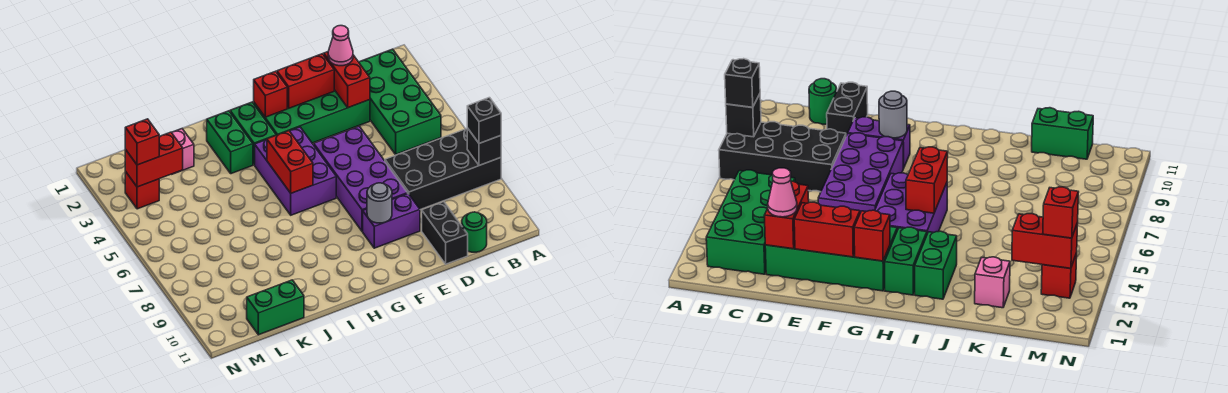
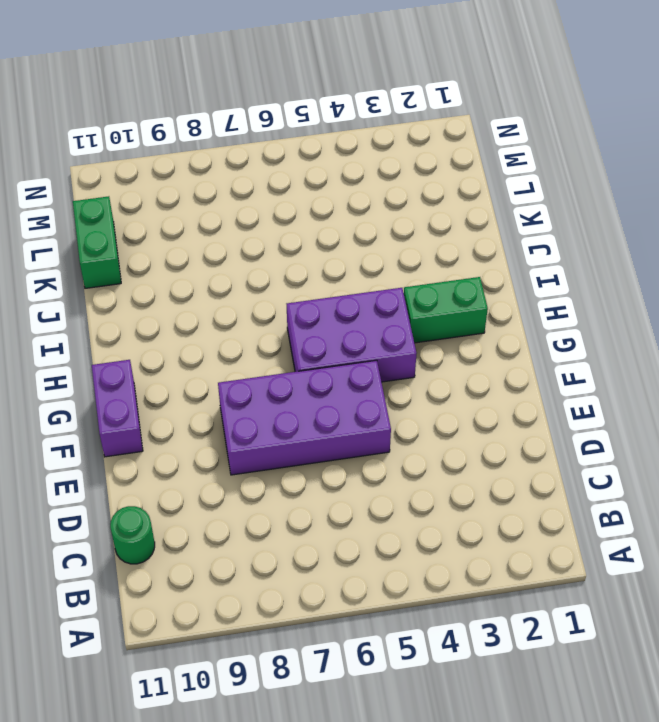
purple 1x2 brick [92,360,143,457] -> purple 1x2 brick moved to [363,194,420,248]
none -> black 2x4 brick [385,129,501,210]
none -> green 2x4 brick [359,49,441,154]
none -> green 2x4 brick [254,90,370,143]

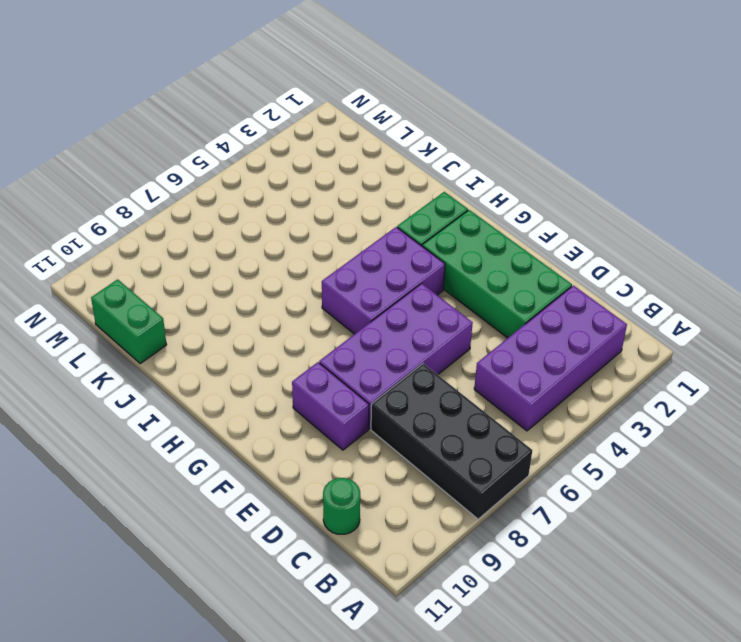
purple 2x4 brick [474,285,627,431] -> green 2x4 brick [359,49,441,154]
none -> black 1x2 brick [422,202,468,264]
none -> green 1x2 brick [207,111,253,174]
none -> pink 1x1 brick [172,129,194,174]

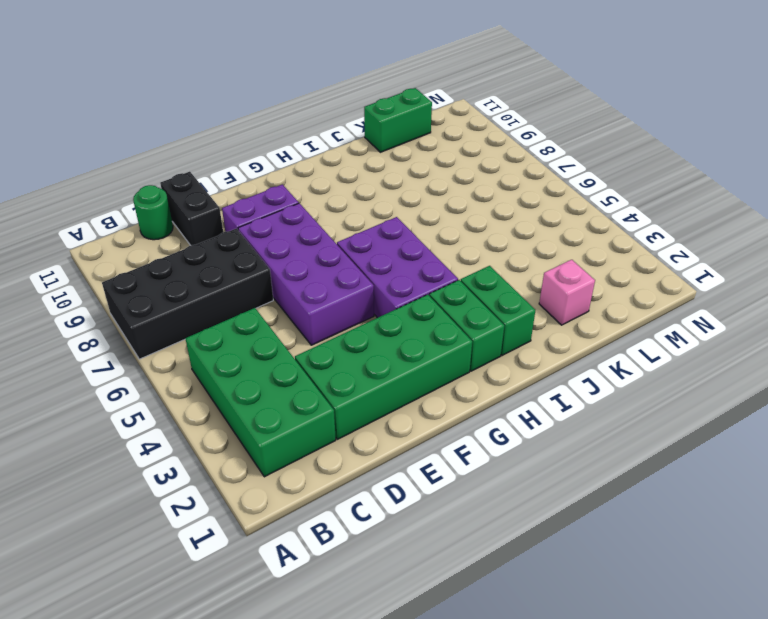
none -> red 1x1 brick [125,172,159,209]
none -> black 1x1 brick [467,128,501,165]
none -> red 1x2 brick [324,52,370,108]

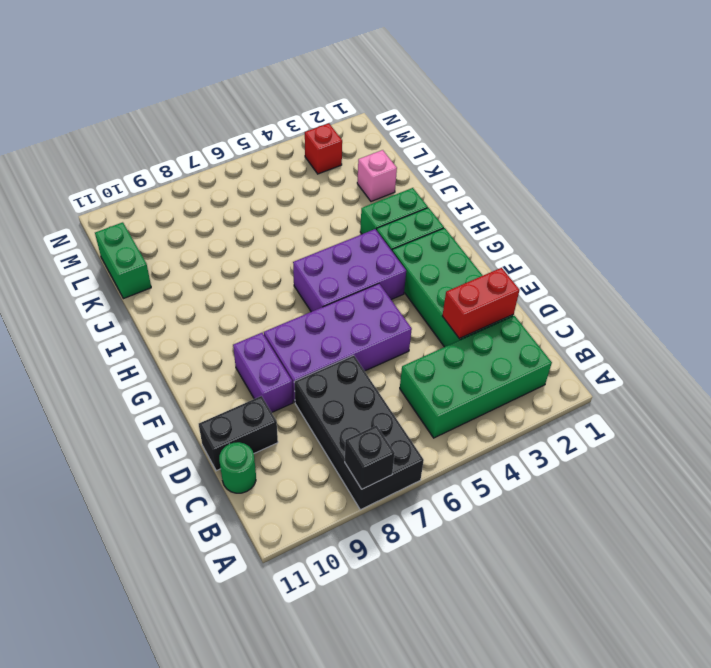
none -> red 1x2 brick [277,54,334,108]
none -> grey 1x1 round brick [367,183,392,223]
none -> red 1x1 brick [254,71,287,117]

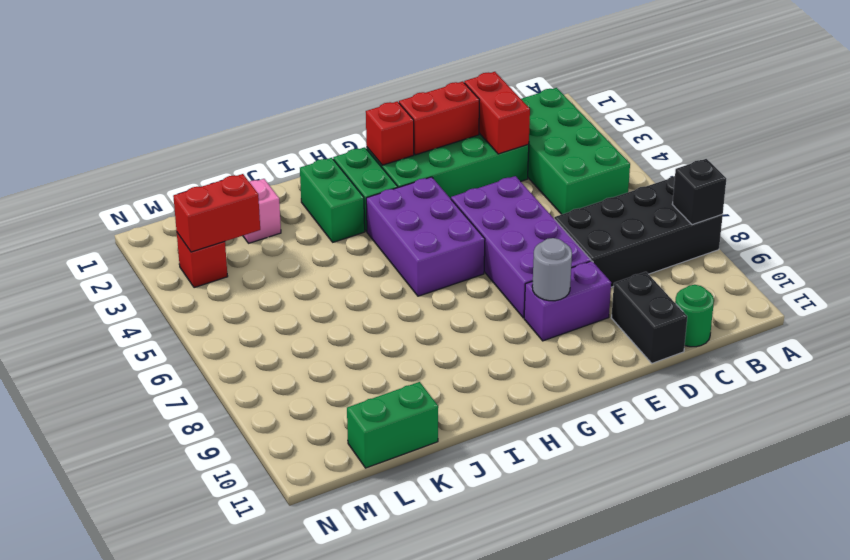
none -> red 1x2 brick [267,131,313,193]
none -> black 1x1 brick [467,98,501,143]
none -> pink 1x1 cone [328,26,353,66]

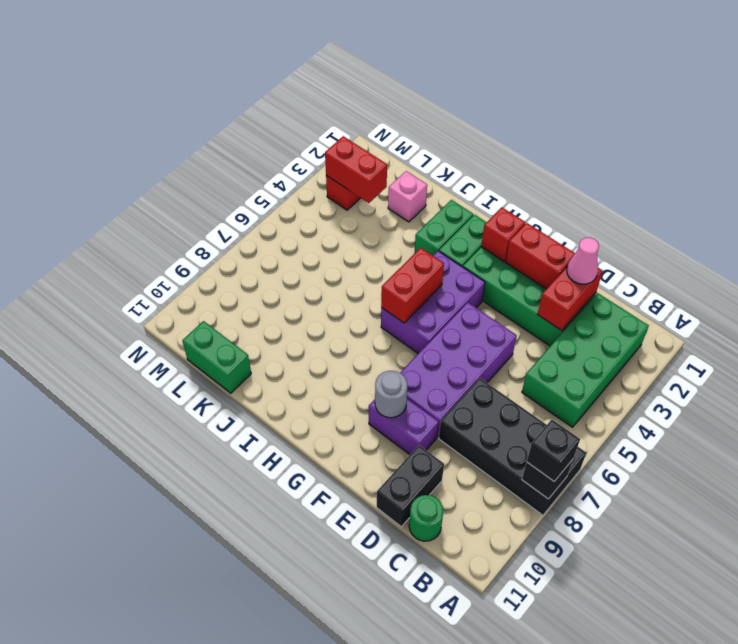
none -> red 1x1 brick [125,119,159,165]

